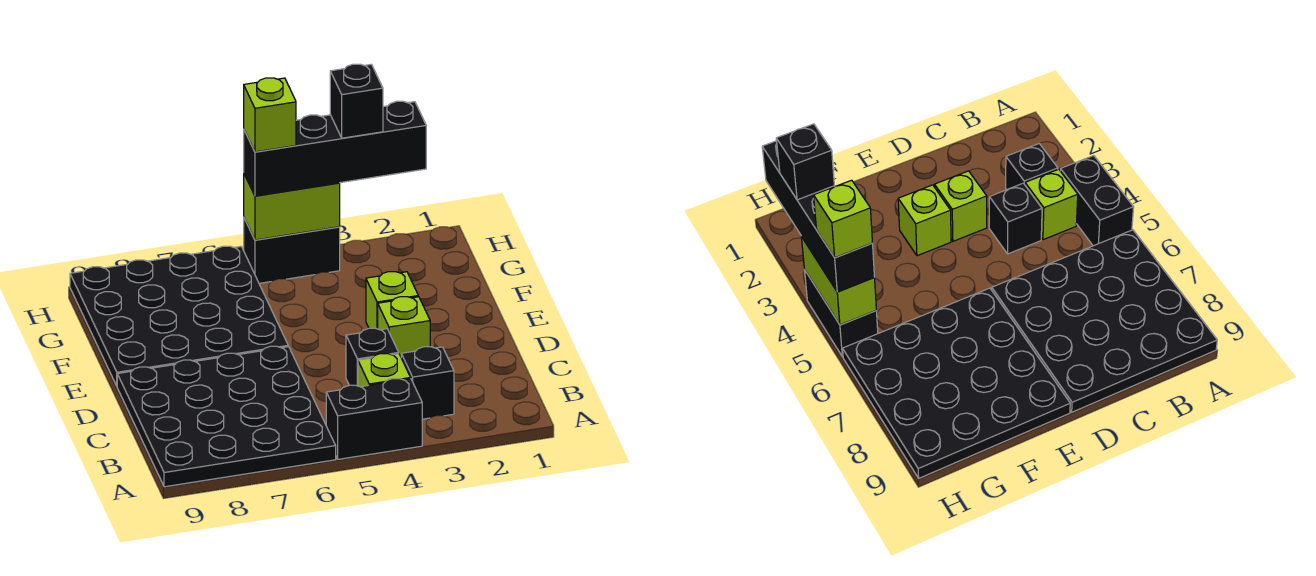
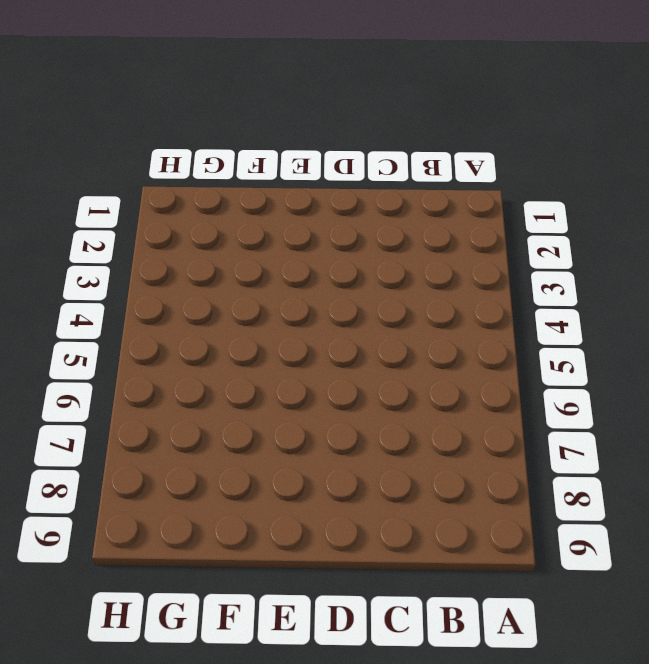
none -> black 1x2 brick [326,379,422,459]
none -> black 4x4 plate [117,346,336,487]
none -> black 1x1 brick [401,347,454,419]

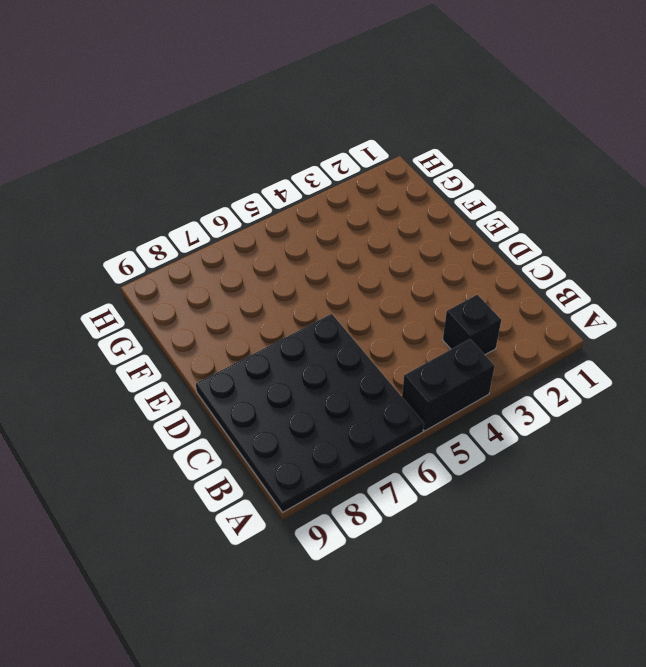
none -> lime 1x1 brick [358,354,411,387]
none -> black 1x1 brick [346,328,399,386]
none -> lime 1x1 brick [378,297,430,356]

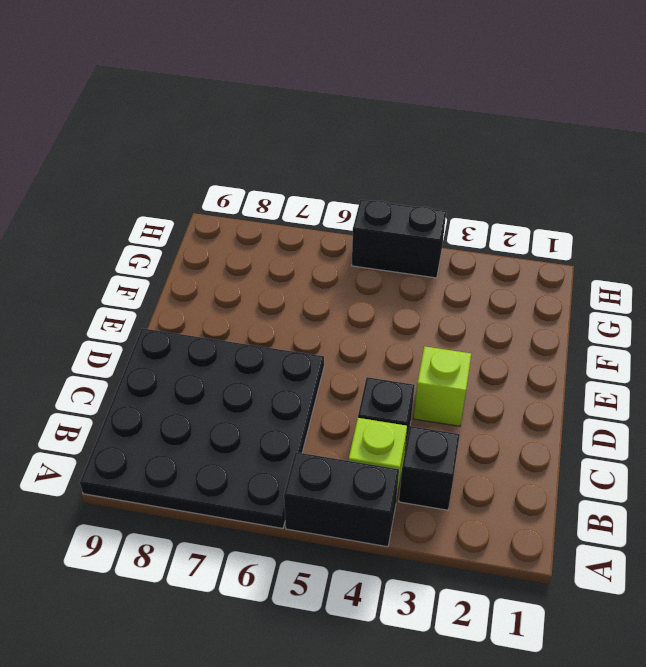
none -> lime 1x1 brick [366,272,418,329]
none -> black 4x4 plate [70,246,288,386]
none -> lime 1x2 brick [244,174,340,240]

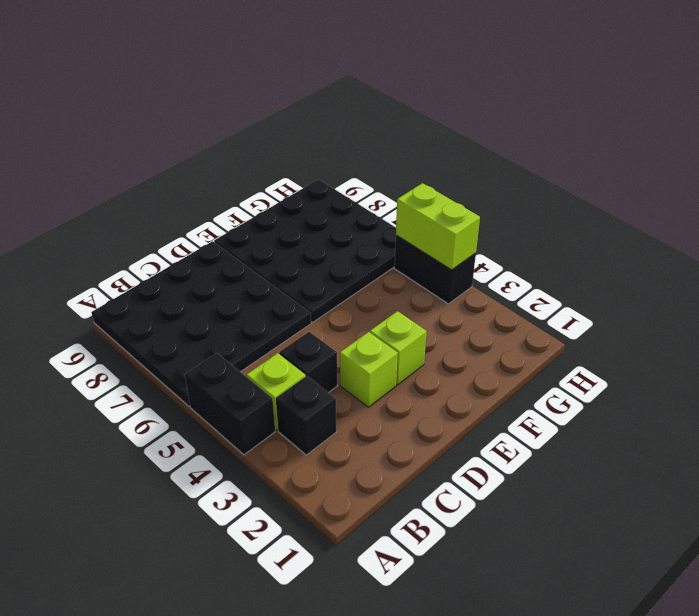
none -> black 1x4 brick [244,101,426,196]
none -> black 1x1 brick [330,64,383,138]
none -> lime 1x1 brick [244,78,296,152]

